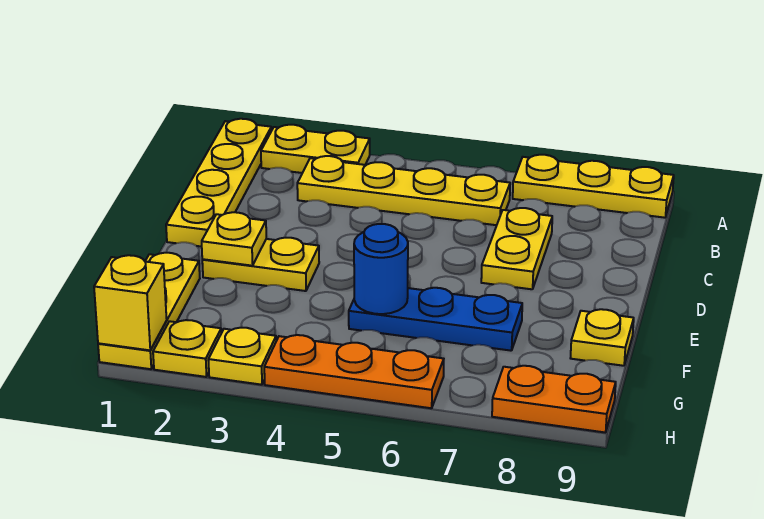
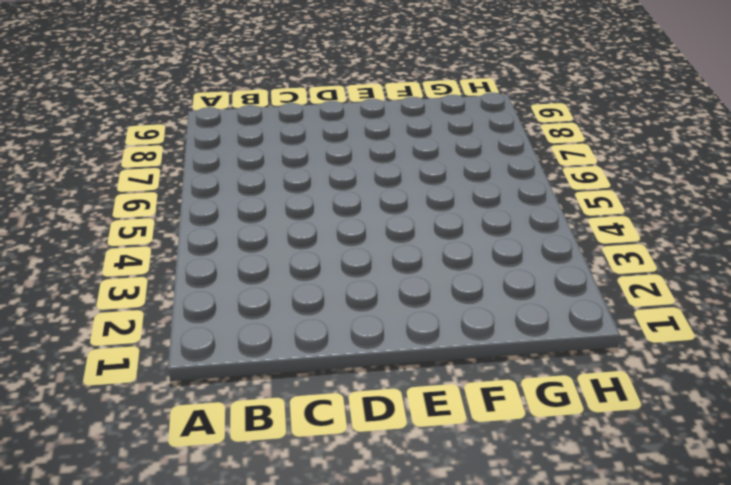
none -> yellow 1x4 plate [166,119,271,247]
none -> yellow 1x2 plate [261,125,370,173]
none -> yellow 1x3 plate [513,155,674,218]

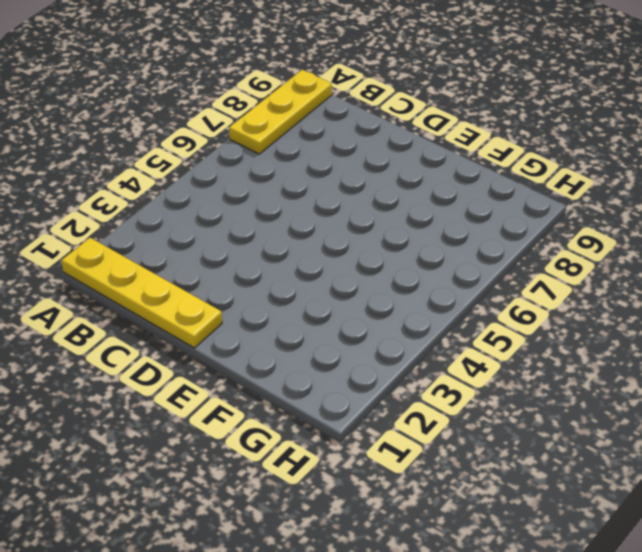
none -> yellow 1x2 plate [261,125,370,173]
none -> yellow 1x4 plate [297,156,510,225]
none -> yellow 1x2 plate [481,208,552,289]

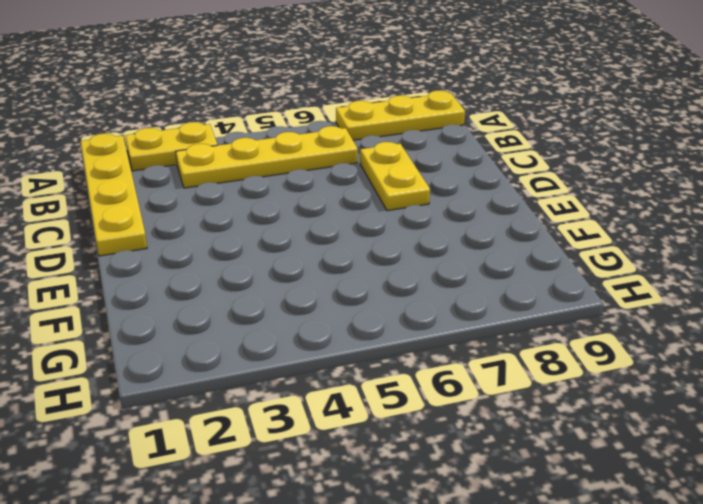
none -> yellow 1x2 plate [202,237,319,291]
none -> yellow 1x3 plate [98,253,200,369]
none -> blue 1x3 plate [349,288,522,351]

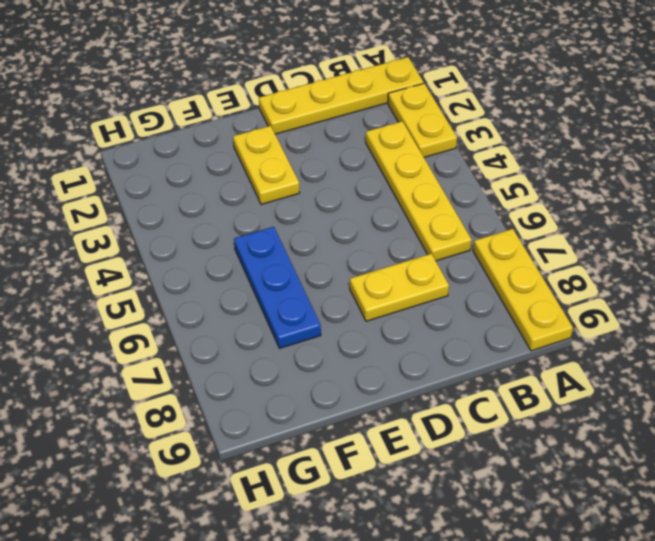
none -> yellow 1x3 plate [98,253,200,369]
none -> yellow 1x1 plate [571,309,634,366]
none -> yellow 1x1 plate [153,320,221,377]

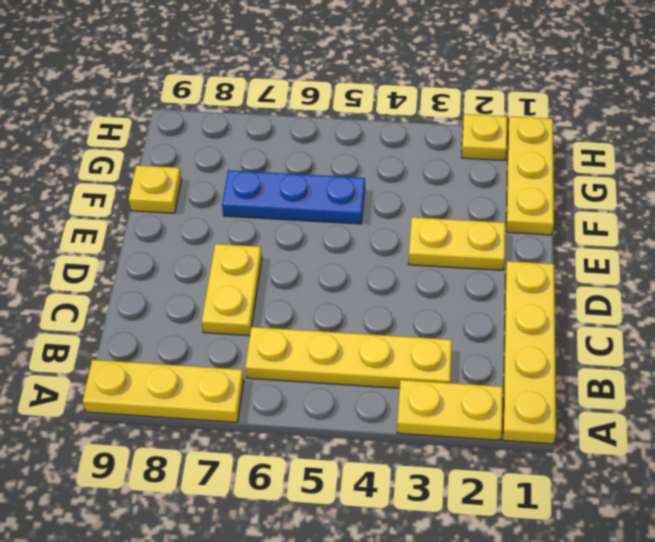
none -> yellow 1x1 plate [208,328,276,385]
none -> orange 1x3 plate [264,335,444,408]
none -> orange 1x2 plate [492,366,616,433]

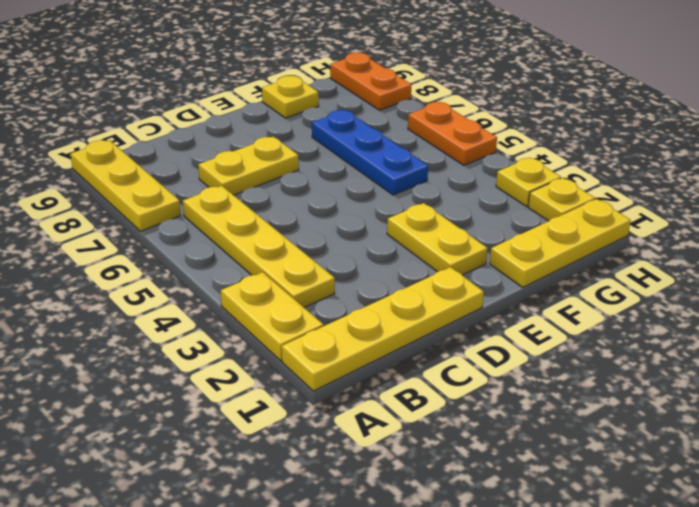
orange 1x2 plate [408,102,497,165] -> orange 1x3 plate [264,335,444,408]
none -> yellow 1x1 plate [202,212,266,266]
none -> blue 1x1 round brick [354,224,408,314]
none -> yellow 1x1 brick [94,255,167,350]

